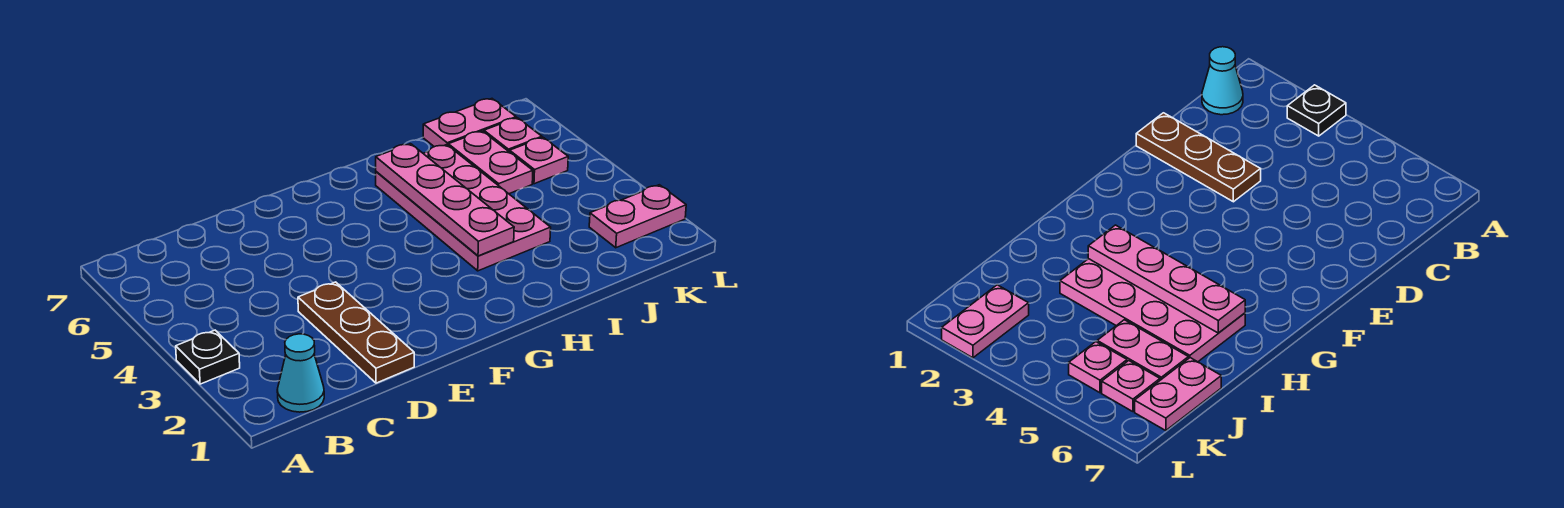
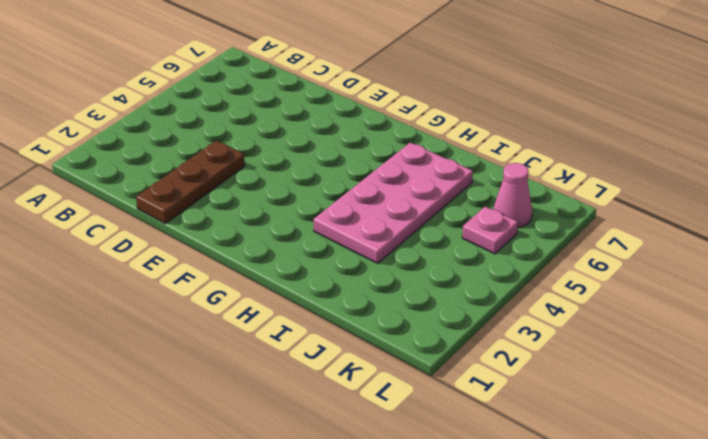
pink 1x1 cone [494,163,532,227] -> pink 1x1 plate [484,118,542,152]
none -> black 1x1 plate [176,330,240,384]
none -> cyan 1x1 cone [277,334,324,412]

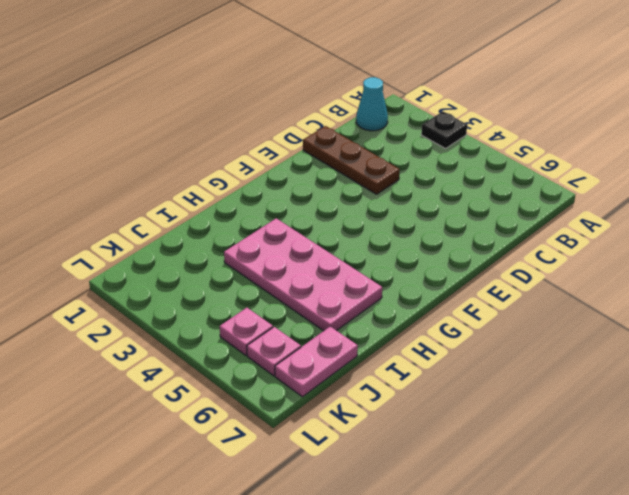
none -> pink 1x2 plate [448,131,533,194]
none -> pink 1x2 plate [589,185,686,248]

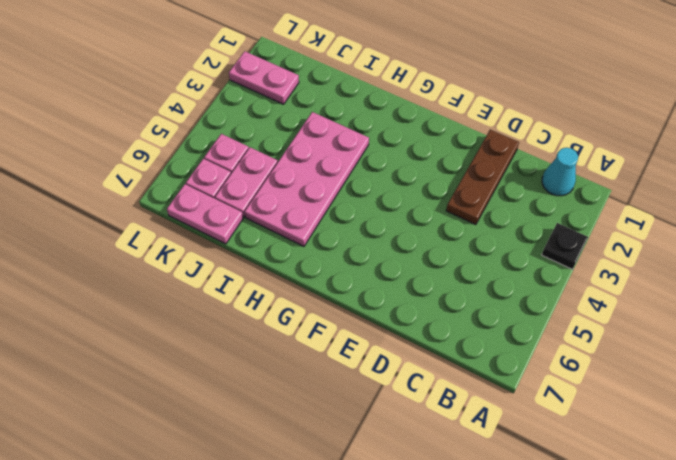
none -> pink 1x4 plate [376,144,514,256]

